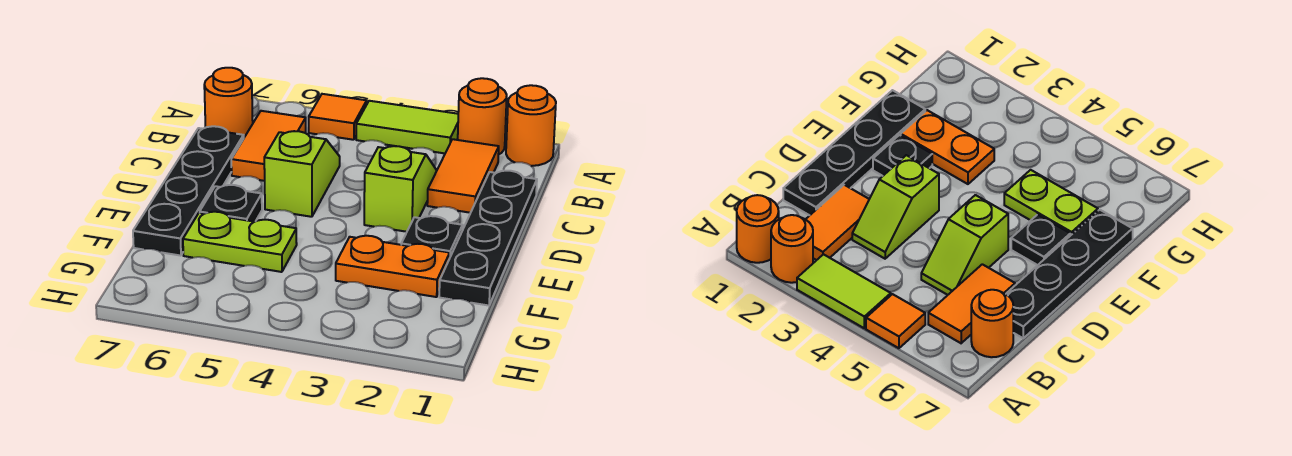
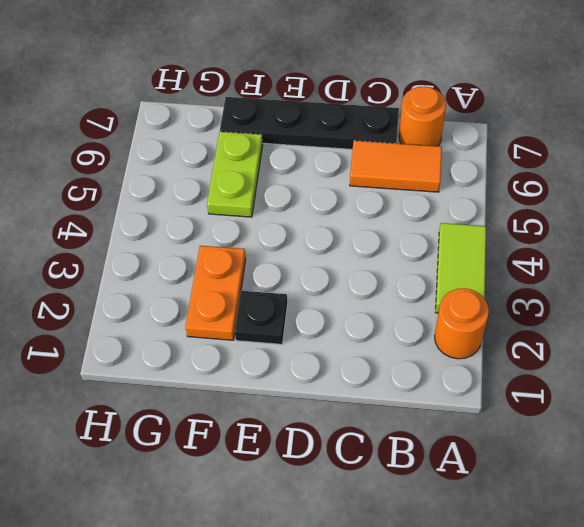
none -> orange 1x1 round brick [506,85,556,166]
none -> orange 1x1 tile [309,94,367,140]
none -> orange 1x2 tile [427,139,499,213]

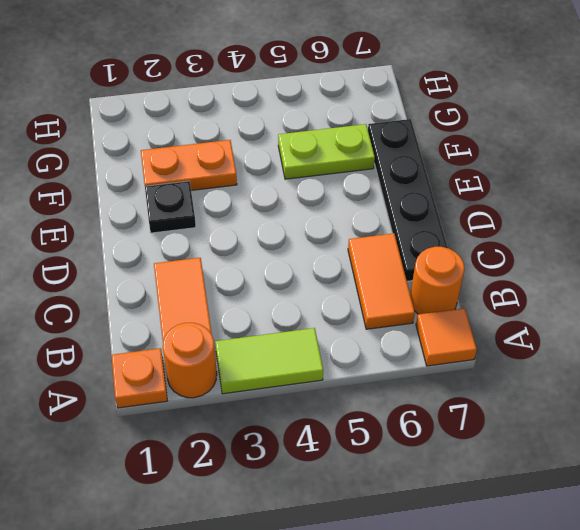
orange 1x1 plate [111,348,167,408] -> orange 1x1 round brick [506,85,556,166]
orange 1x1 tile [416,308,477,366] -> orange 1x1 tile moved to [309,94,367,140]
none -> black 1x4 plate [439,171,537,306]
none -> lime 1x2 slope [364,146,437,232]
none -> lime 1x2 slope [264,131,340,217]

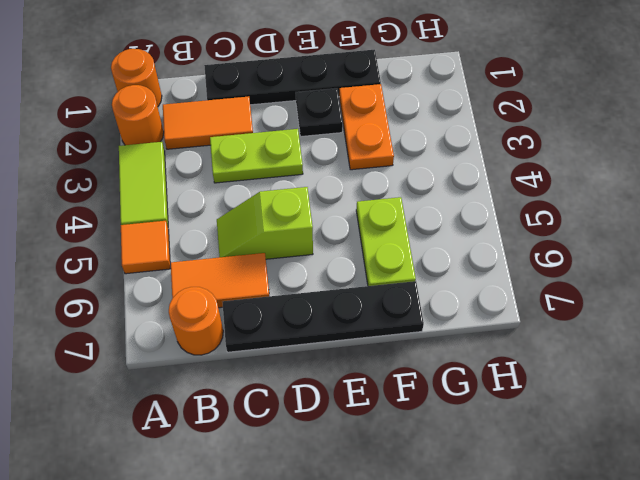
lime 1x2 plate [210,129,303,183] -> lime 1x2 slope [364,146,437,232]
none -> black 1x1 plate [200,185,262,222]

